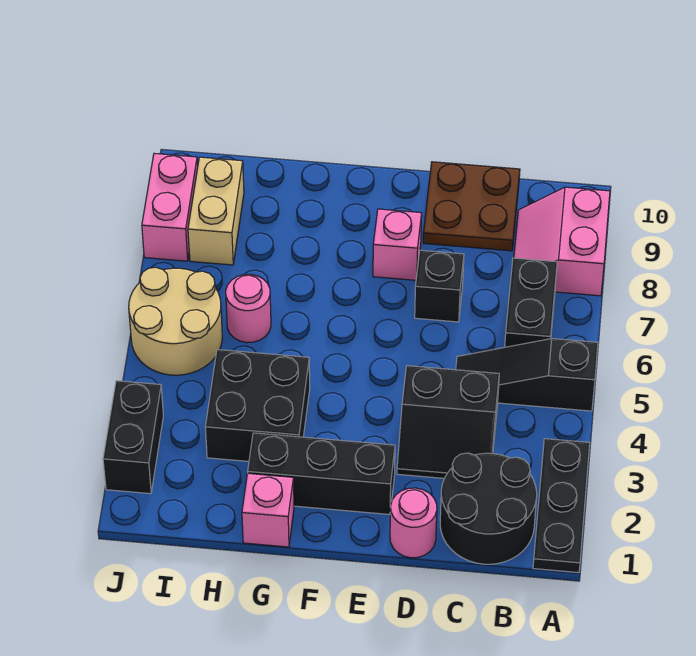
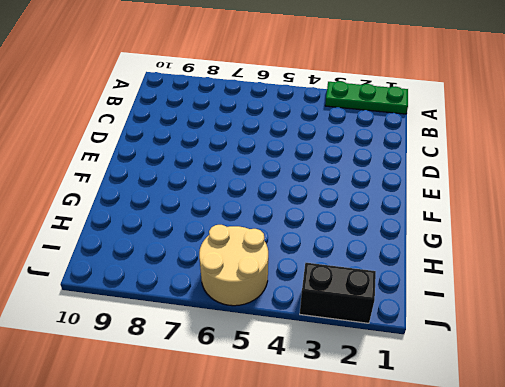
green 1x3 plate [325,81,408,114] -> black 1x3 plate [533,439,590,573]
none -> black 1x3 slope [456,339,598,411]
none -> pink 2x2 slope [514,187,610,296]
none -> black 2x2 round brick [440,453,537,564]

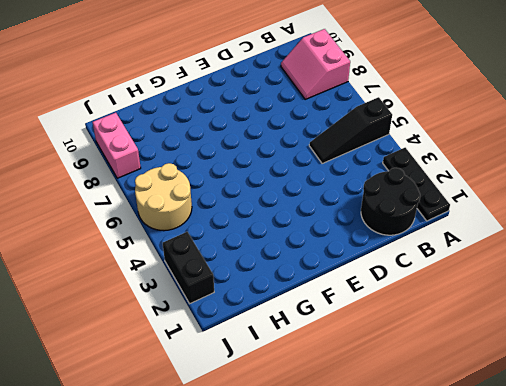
none -> black 1x2 brick [505,258,557,347]
none -> black 2x2 slope [397,366,499,478]
none -> brown 2x2 plate [423,162,520,251]

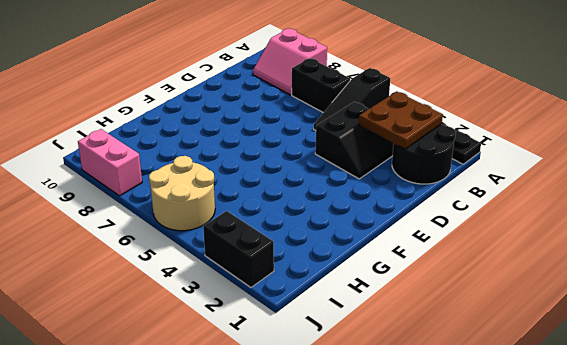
brown 2x2 plate [359,91,443,149] -> brown 2x2 plate moved to [423,162,520,251]
none -> pink 1x1 round brick [390,488,437,558]
none -> black 1x1 brick [415,250,464,322]
none -> black 1x3 brick [248,433,395,515]

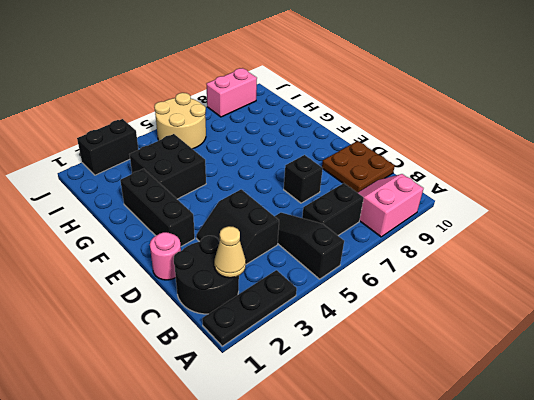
tan 1x1 cone [214,226,246,278] -> none
none -> pink 1x1 brick [373,209,422,280]
none -> pink 1x1 brick [242,473,294,547]
none -> pink 1x1 round brick [226,274,271,343]

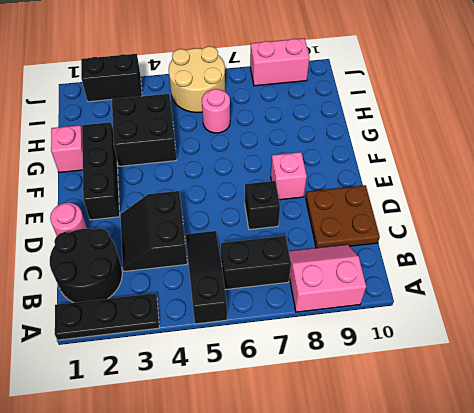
none -> tan 1x2 brick [188,157,244,265]

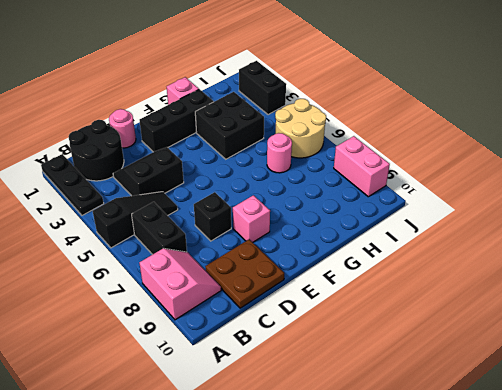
none -> tan 1x2 brick [188,157,244,265]

